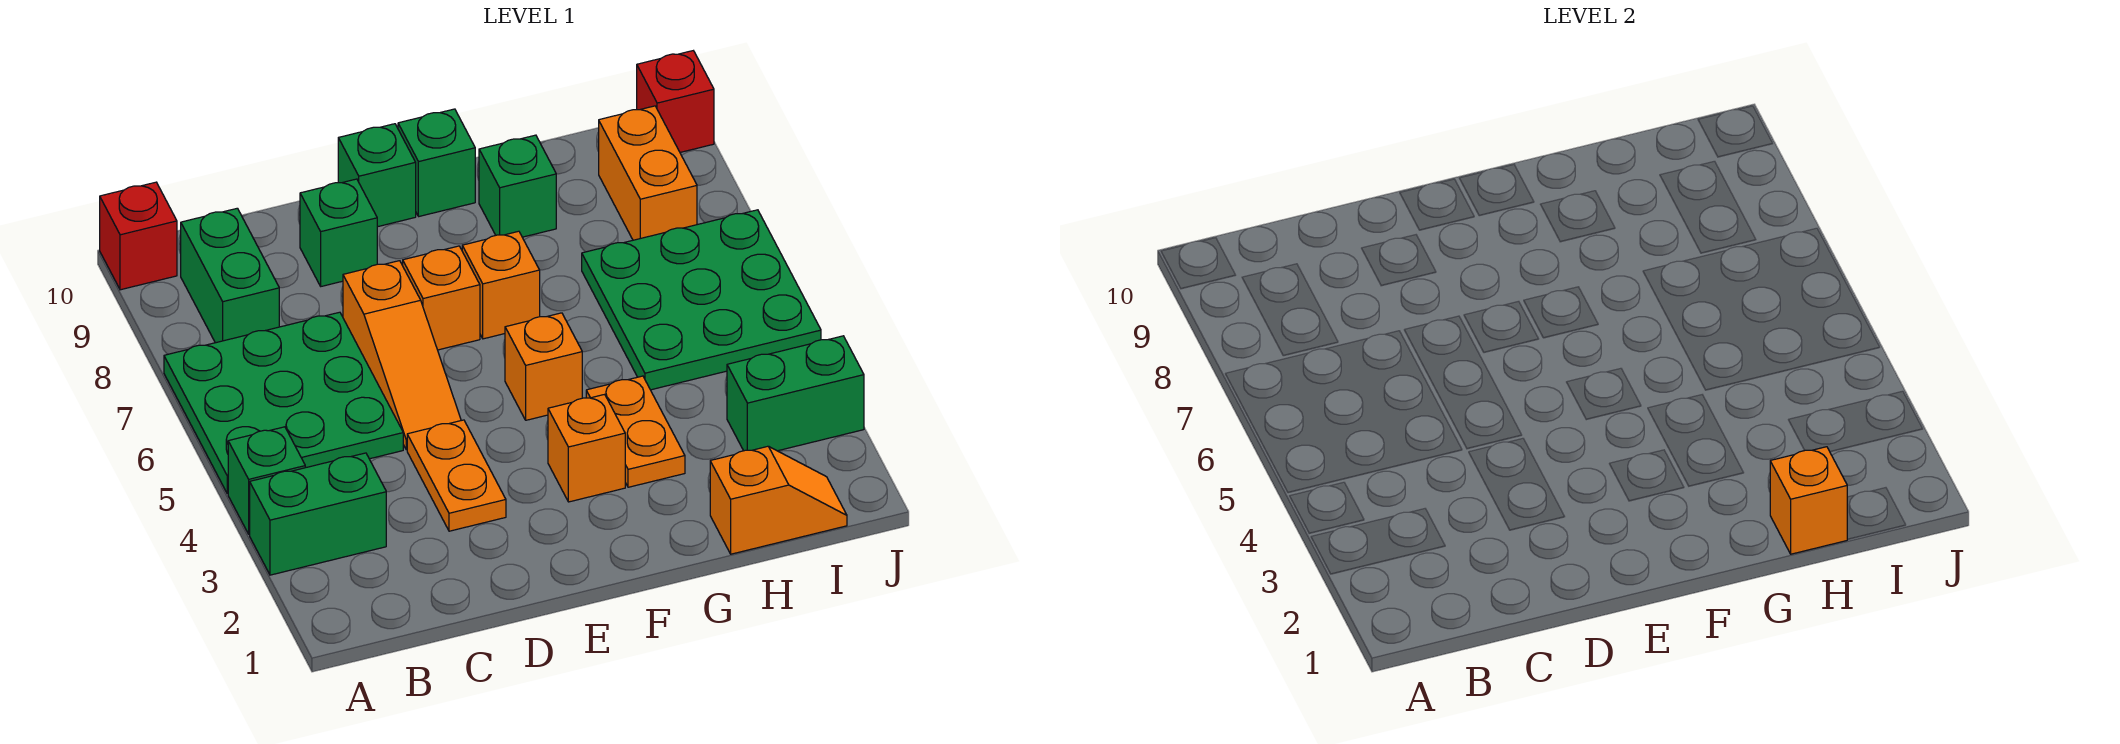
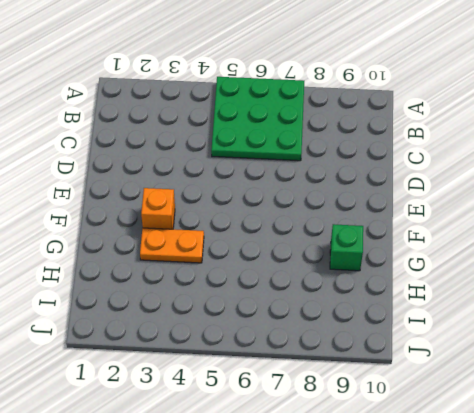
none -> green 1x2 brick [250,453,386,575]
none -> green 1x1 brick [228,427,305,534]
none -> red 1x1 brick [100,182,177,290]

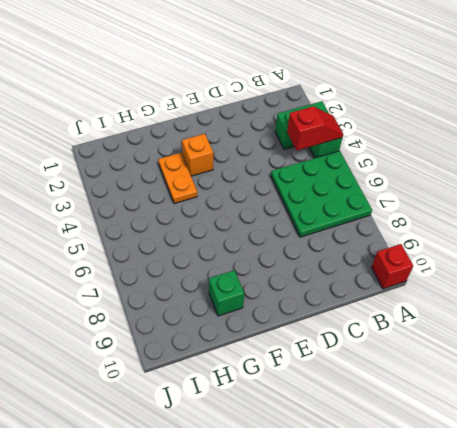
red 1x2 slope [287,106,343,150] -> none
none -> green 1x2 brick [181,208,279,343]
none -> orange 1x2 plate [407,420,506,531]
none -> orange 1x3 slope [343,261,461,450]

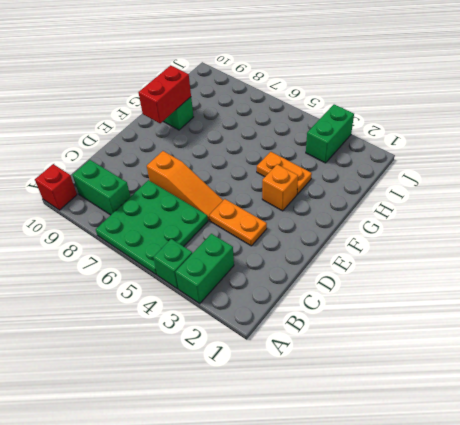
red 1x2 brick [138,65,191,123] -> none
none -> green 1x1 brick [300,179,377,286]
none -> orange 1x1 brick [403,246,480,350]
none -> green 1x1 brick [338,124,416,227]

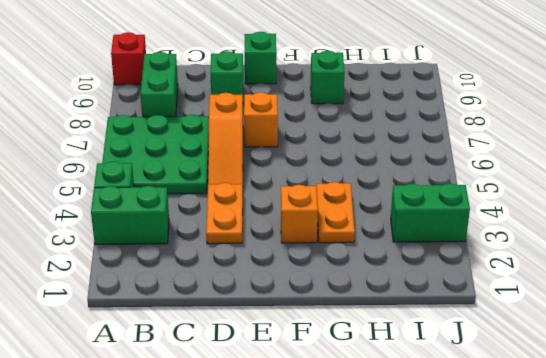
none -> orange 1x1 brick [505,313,582,420]
none -> orange 1x1 brick [462,231,540,339]
none -> green 1x1 brick [398,109,475,216]

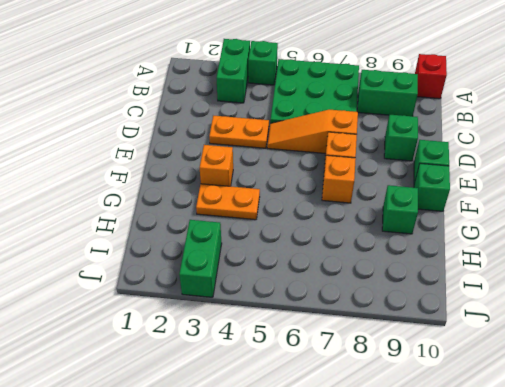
none -> orange 1x1 brick [505,313,582,420]
none -> orange 1x2 slope [710,446,847,554]
none -> green 3x3 plate [582,210,821,390]

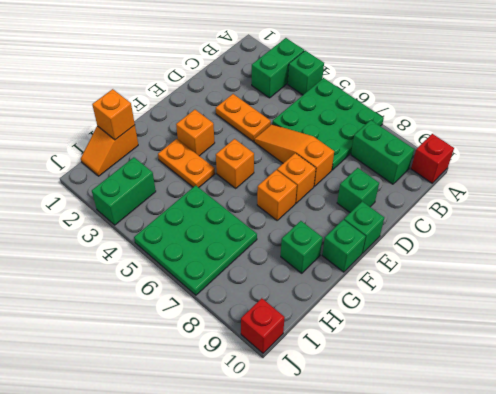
none -> orange 1x2 brick [599,106,697,240]

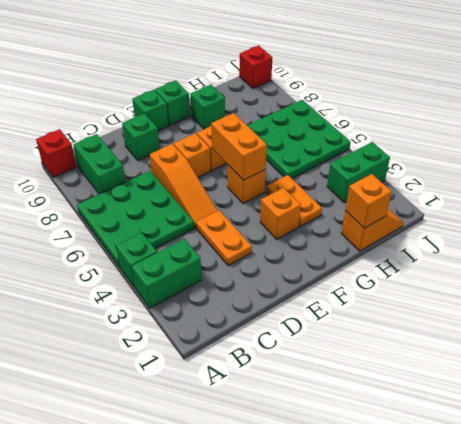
orange 1x2 brick [211,113,267,180] -> orange 1x2 brick moved to [599,106,697,240]

